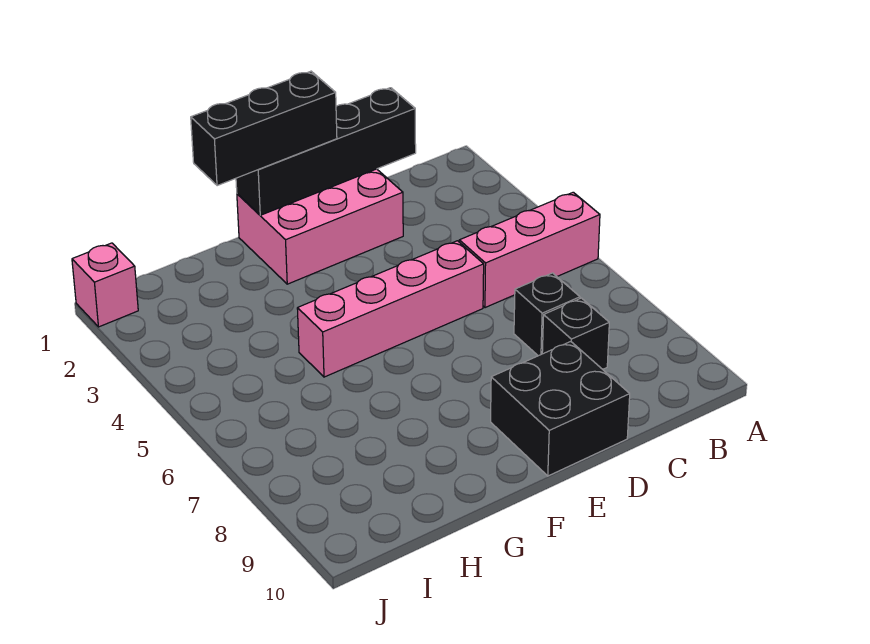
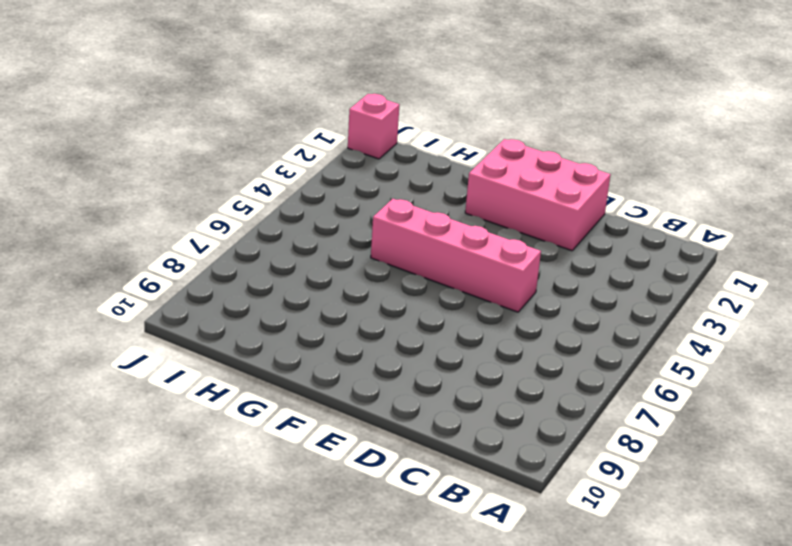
none -> pink 1x3 brick [459,192,600,308]
none -> black 1x1 brick [514,273,580,356]

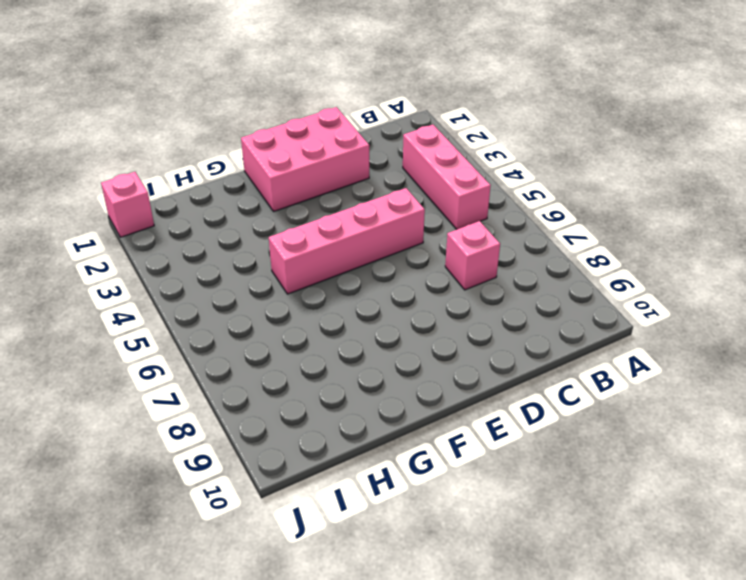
pink 1x3 brick [403,125,491,229] -> pink 1x3 brick turned to [459,192,600,308]
pink 1x1 brick [445,221,500,290] -> black 1x1 brick [514,273,580,356]
none -> black 1x1 brick [542,298,609,369]
none -> black 2x2 brick [491,342,630,476]

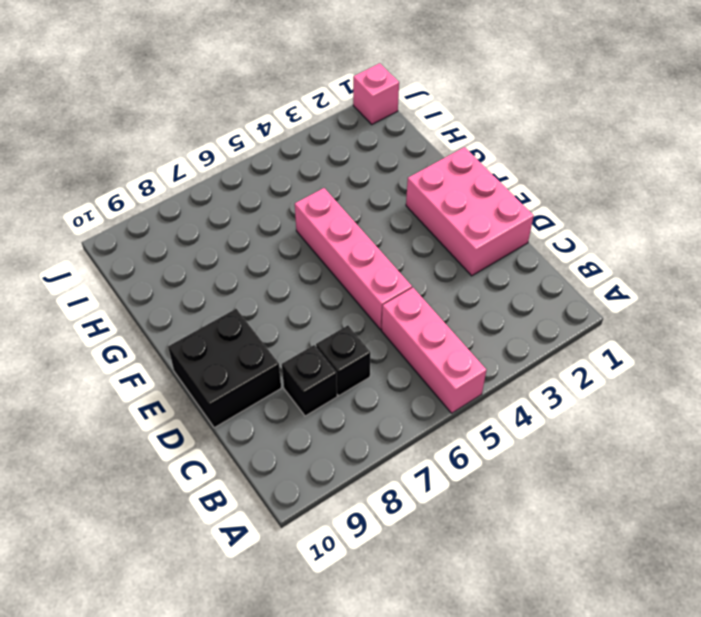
none -> black 1x4 brick [236,88,416,215]
none -> black 1x3 brick [191,71,337,186]

